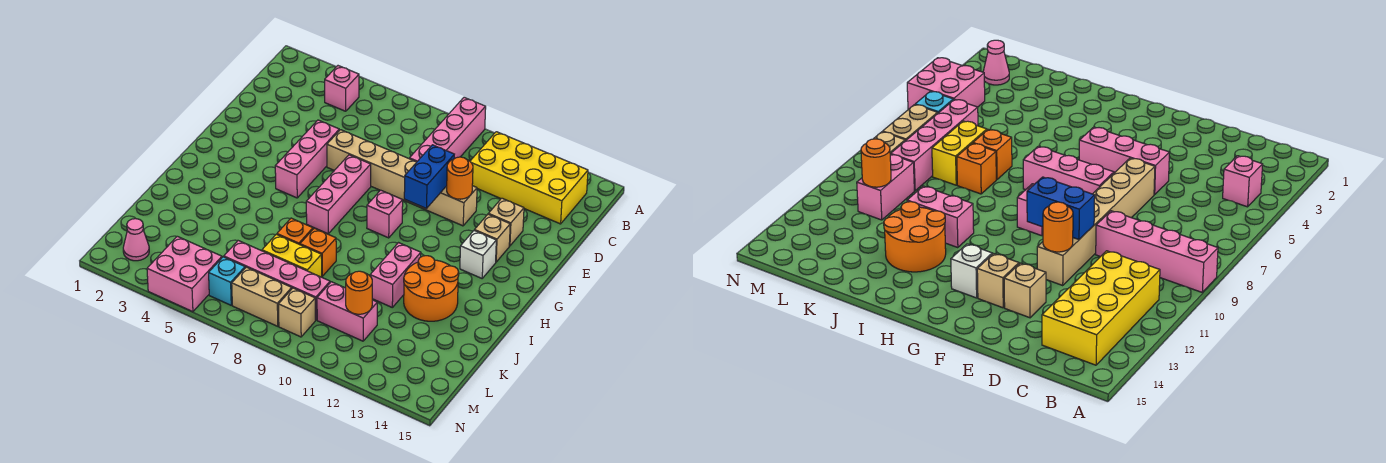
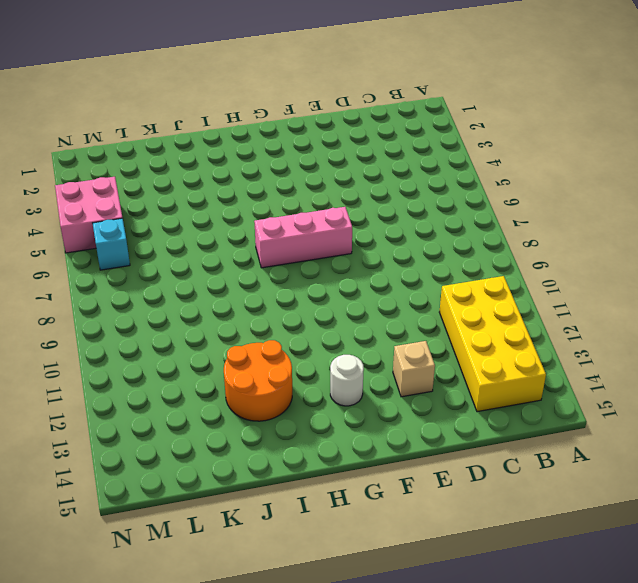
white 1x1 round brick [330,355,364,406] -> white 1x1 brick [460,230,496,278]
none -> pink 1x4 brick [409,97,486,162]
none -> pink 1x1 brick [325,66,359,111]
none -> pink 1x3 brick [275,120,339,198]

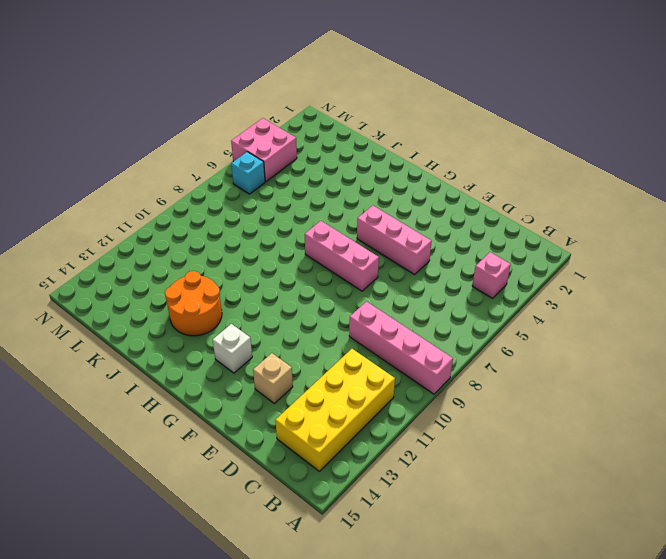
none -> tan 1x6 brick [327,130,477,226]
none -> tan 1x1 brick [475,214,510,262]
none -> pink 1x1 brick [367,190,403,238]

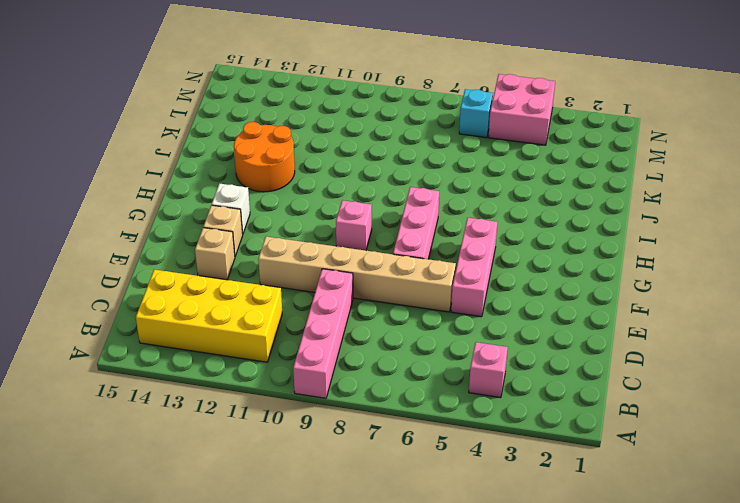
none -> pink 1x2 brick [370,243,421,307]
none -> orange 1x1 brick [277,218,313,245]
none -> orange 1x1 brick [300,228,336,276]

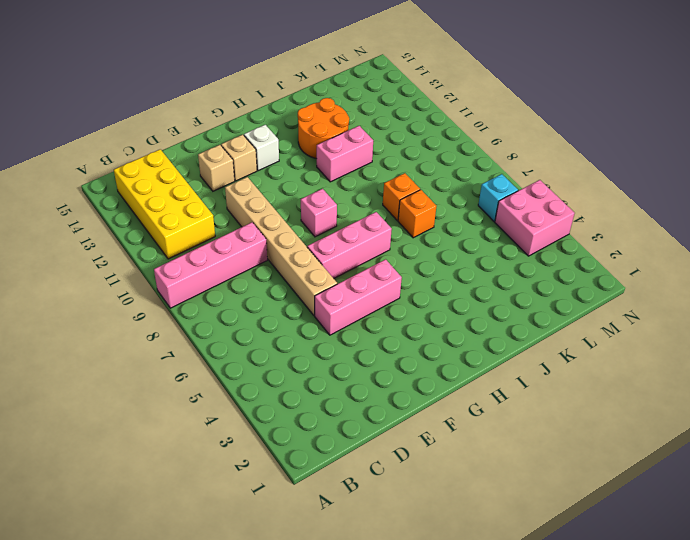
none -> pink 1x1 brick [325,66,359,111]
none -> yellow 1x2 brick [262,234,322,277]
none -> pink 1x4 brick [224,241,330,320]

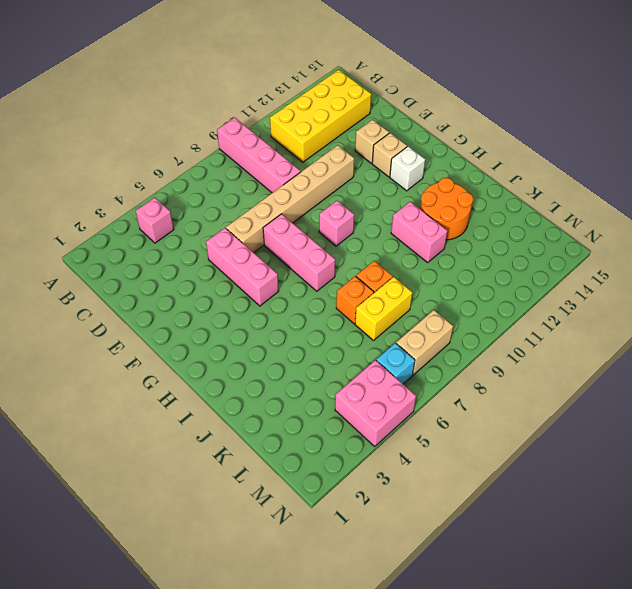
none -> pink 1x4 brick [224,241,330,320]
none -> pink 1x2 brick [317,282,377,341]
none -> pink 1x1 cone [123,219,149,261]

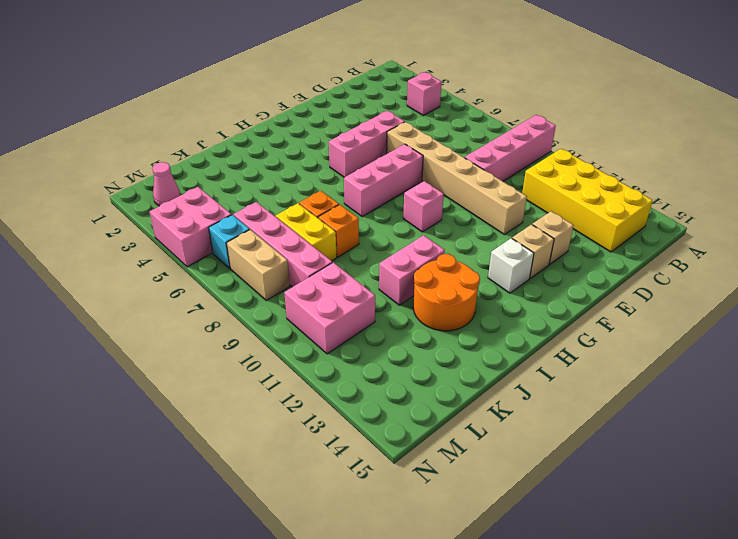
pink 2x2 brick [284,262,375,354] -> pink 1x2 brick [317,282,377,341]
none -> tan 1x1 brick [279,288,315,337]
none -> blue 1x2 brick [404,145,454,208]
none -> orange 1x1 round brick [447,157,473,199]

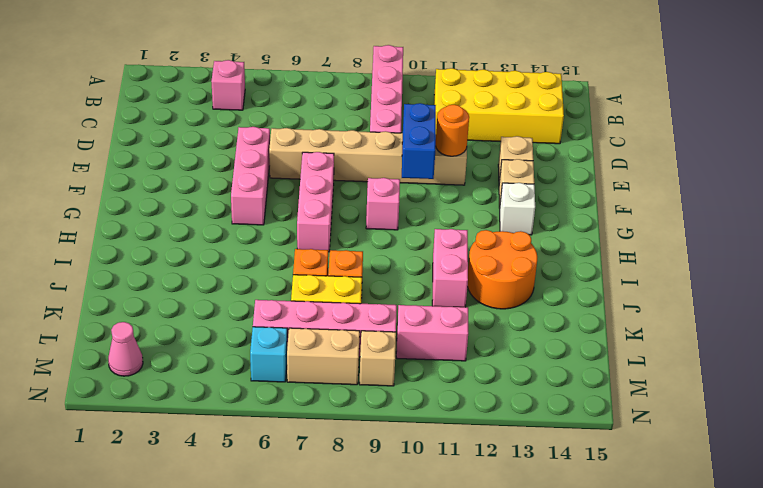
none -> pink 2x2 brick [147,236,222,312]
none -> orange 1x1 round brick [346,271,372,314]

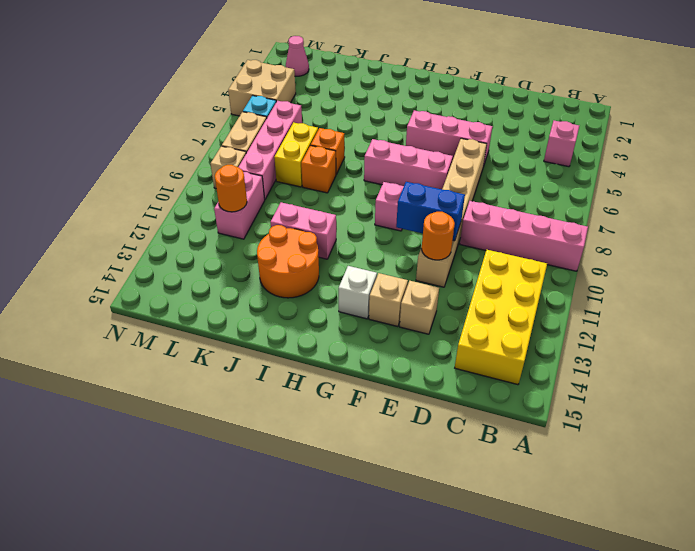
tan 2x2 brick [228,60,296,116] -> pink 2x2 brick [147,236,222,312]

